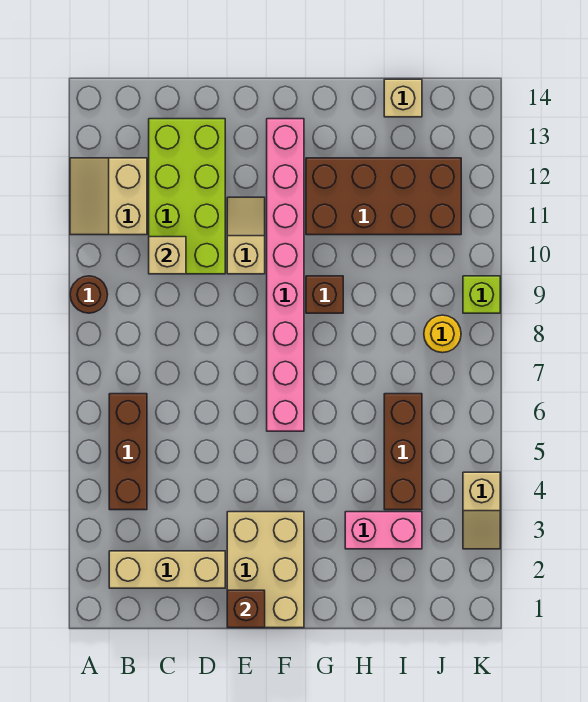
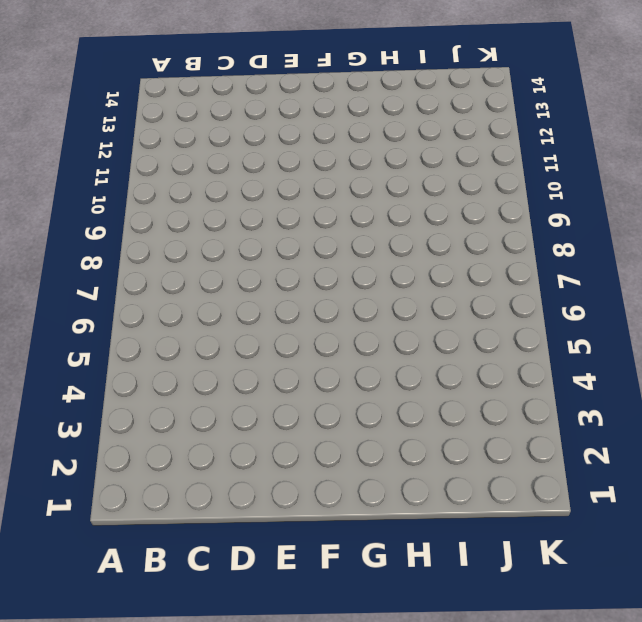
none -> brown 1x1 round brick [70,276,108,313]
none -> tan 2x2 slope [70,158,147,235]
none -> tan 1x3 brick [109,551,225,588]

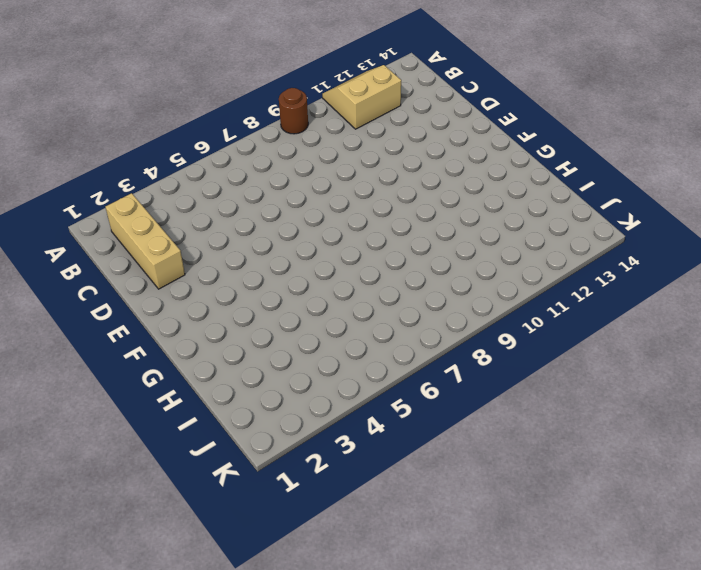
none -> brown 1x3 brick [109,394,147,510]
none -> lime 2x4 brick [149,119,225,274]
none -> tan 2x3 brick [227,512,304,628]

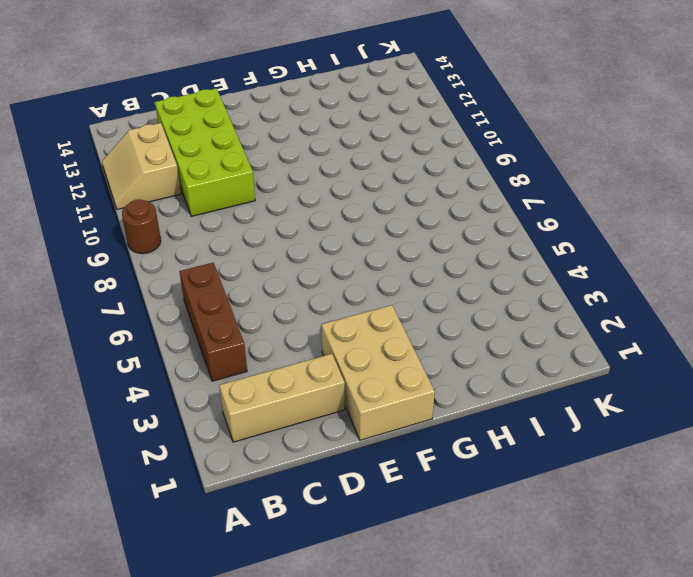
none -> tan 1x2 slope [227,197,265,274]
none -> pink 1x8 brick [267,119,304,431]
none -> brown 1x1 brick [306,276,343,313]

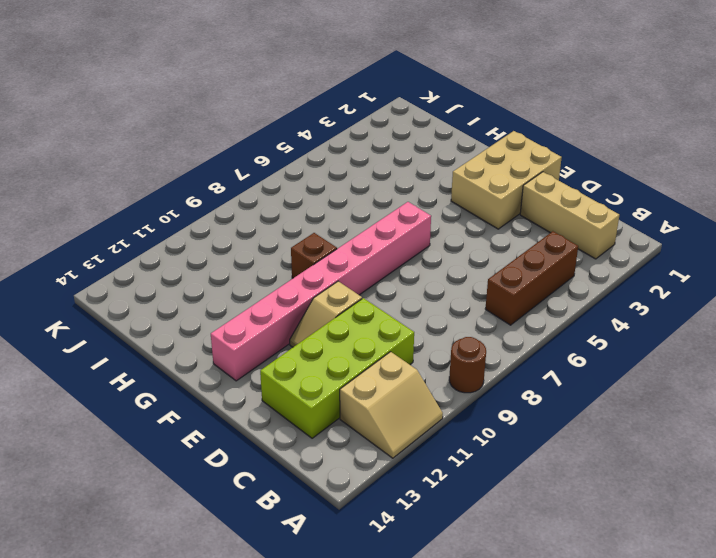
none -> brown 2x4 brick [306,158,461,235]
none -> pink 1x2 brick [345,512,422,549]
none -> brown 1x3 brick [384,394,422,510]

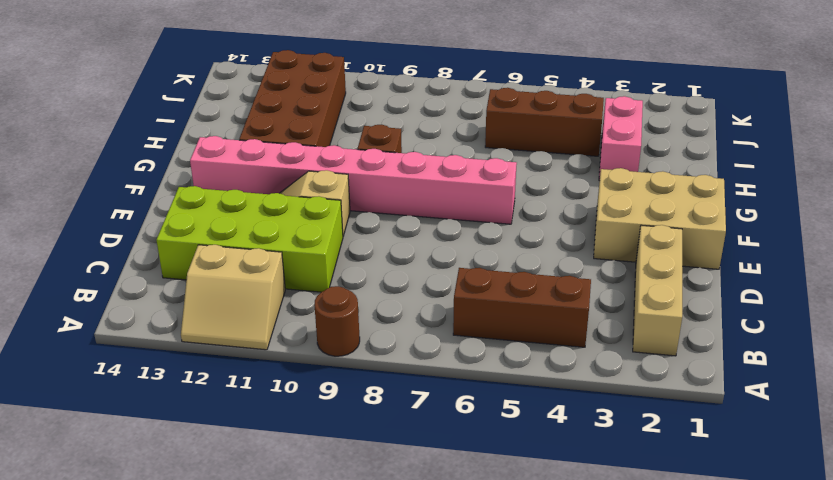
none -> tan 1x1 brick [384,79,422,117]
none -> yellow 1x1 round brick [424,315,461,353]
none -> tan 1x2 slope [463,472,500,549]

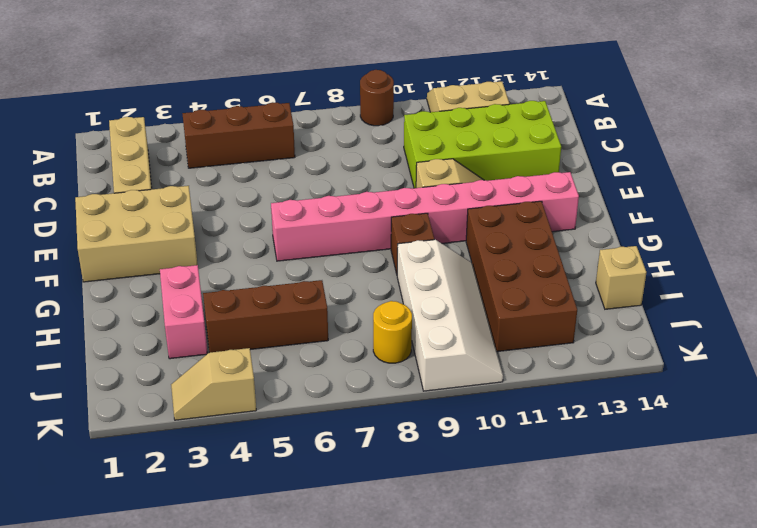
white 2x4 slope [397,240,503,391] -> lime 1x1 brick [463,276,500,313]
none -> tan 1x1 brick [149,237,186,274]
none -> brown 1x1 brick [227,590,265,628]

